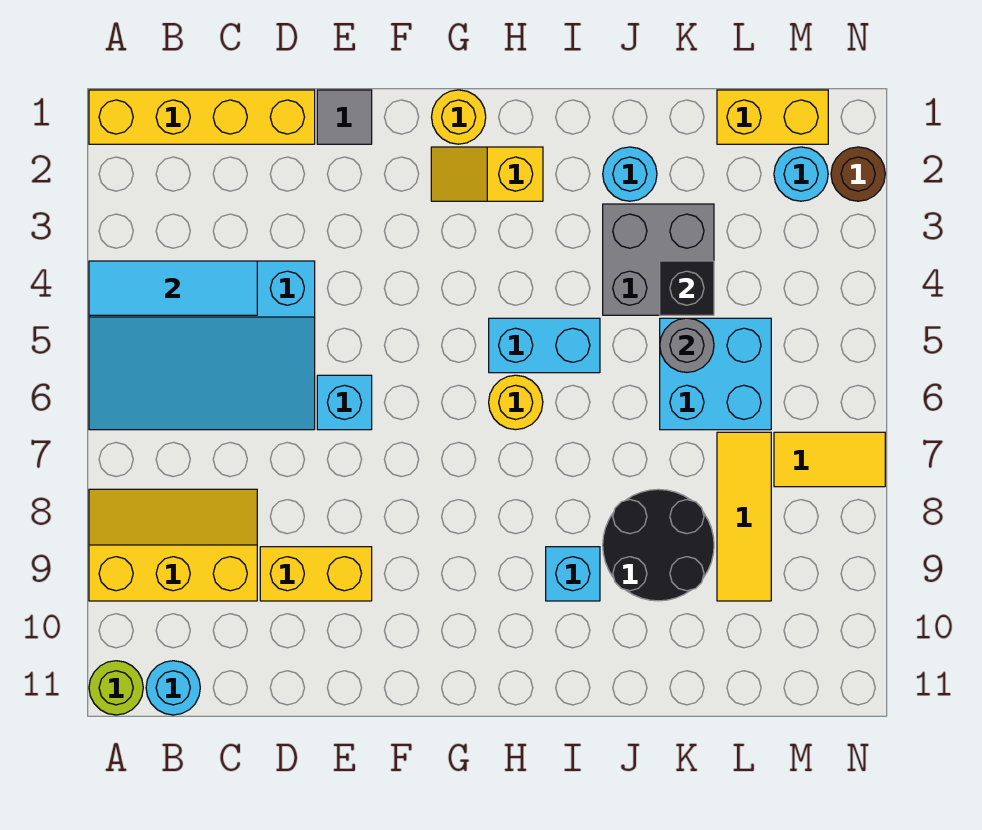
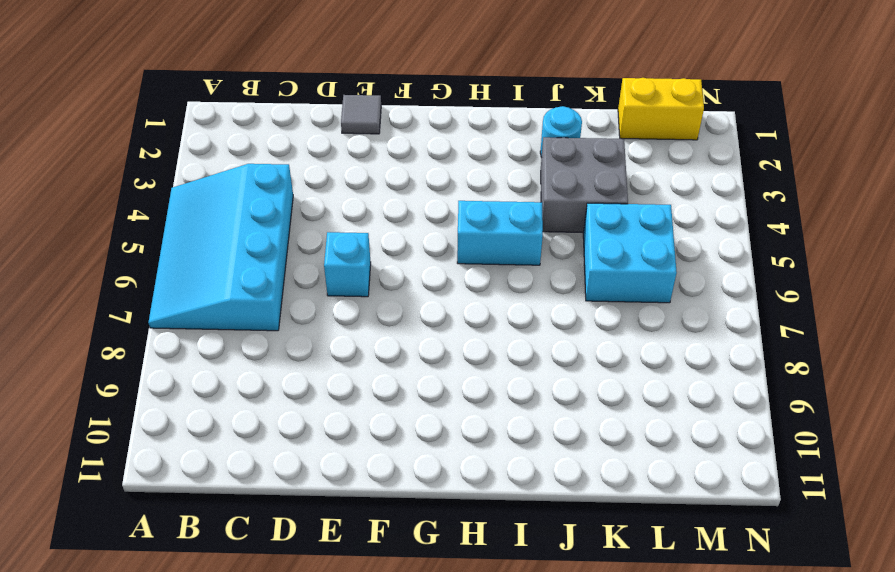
cyan 3x4 slope [148,164,293,331] -> cyan 3x4 slope turned to [89,261,315,430]
none -> yellow 1x4 brick [89,90,315,144]
none -> yellow 2x3 slope [89,489,257,601]
none -> lime 1x1 round brick [89,661,143,715]

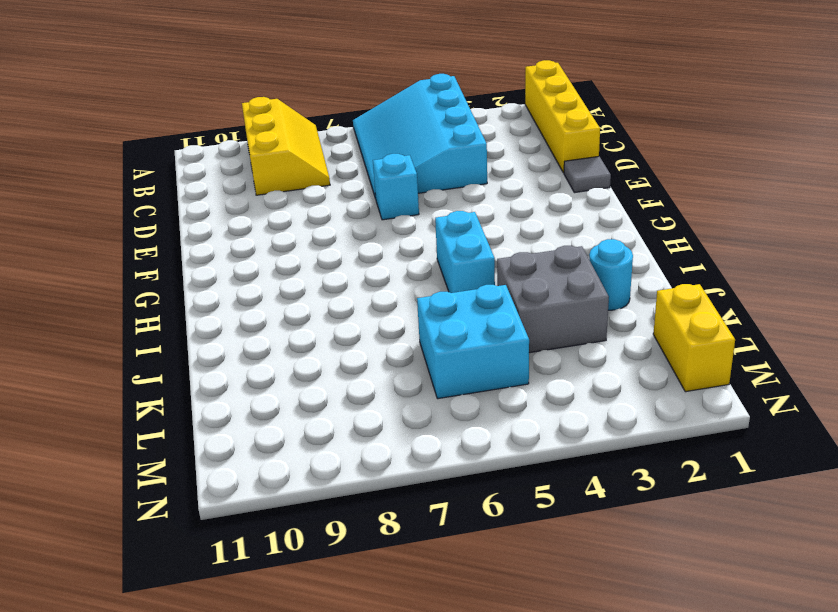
none -> lime 1x1 round brick [89,661,143,715]
none -> cyan 1x1 round brick [146,661,200,715]
none -> yellow 1x2 brick [260,547,372,601]

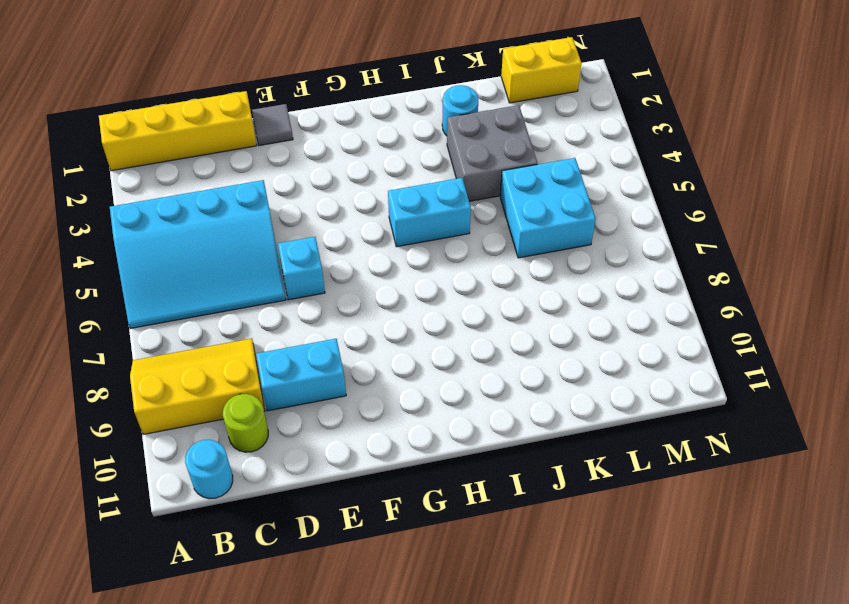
lime 1x1 round brick [223,394,268,452] -> lime 1x1 round brick moved to [89,661,143,715]
cyan 1x2 brick [256,339,346,411] -> yellow 1x2 brick [260,547,372,601]
none -> yellow 1x1 round brick [432,90,486,144]
none -> yellow 1x2 slope [431,147,543,201]
none -> yellow 1x1 round brick [489,375,543,430]

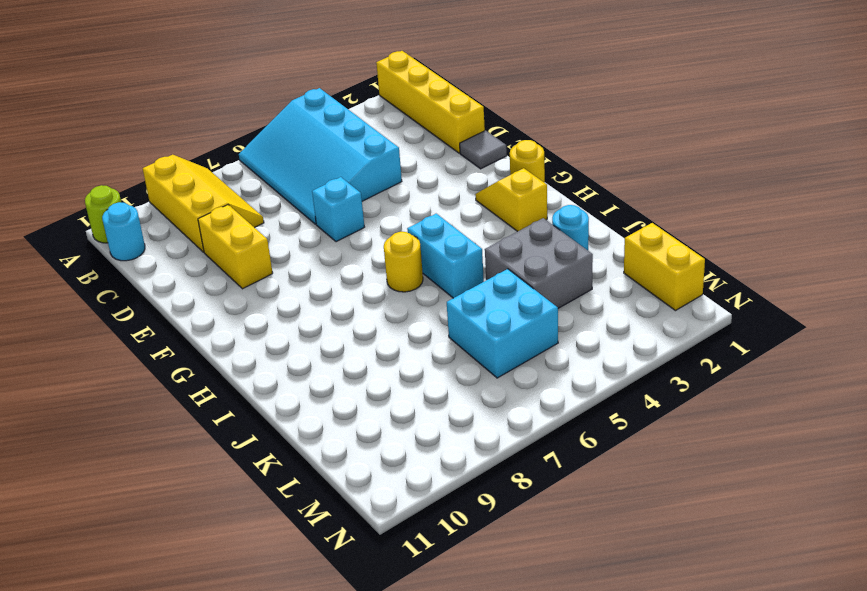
none -> cyan 1x1 brick [546,547,600,601]
none -> black 2x2 round brick [603,489,714,601]
none -> yellow 1x3 tile [717,432,771,601]

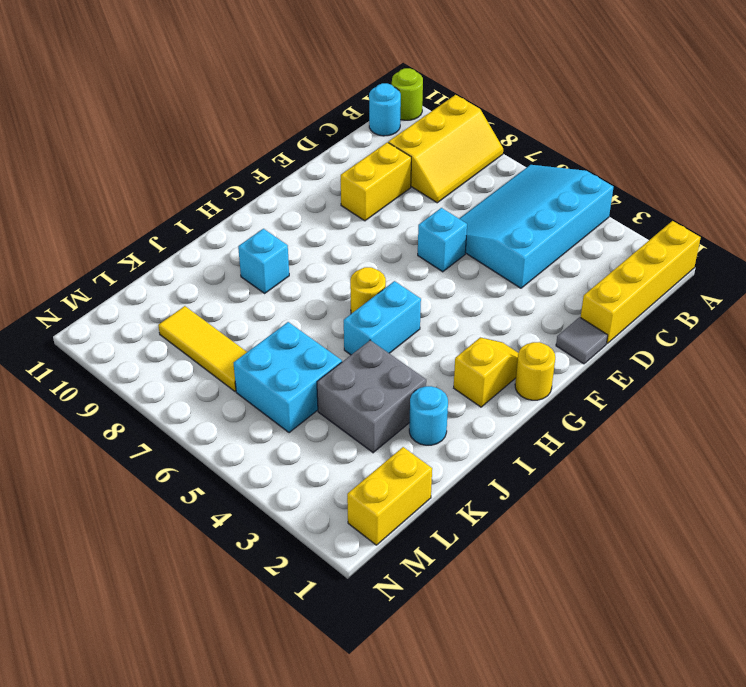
none -> black 2x2 round brick [603,489,714,601]
none -> cyan 1x1 round brick [774,147,828,201]
none -> yellow 1x2 tile [774,432,885,487]

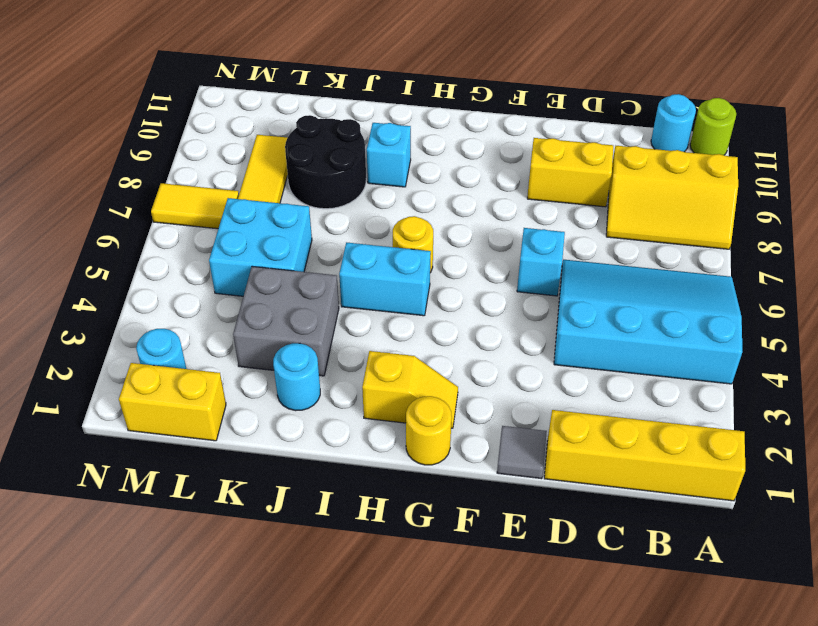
none -> brown 1x1 round brick [831,147,885,201]
none -> cyan 1x3 tile [89,261,257,315]
none -> black 1x1 brick [660,261,714,315]

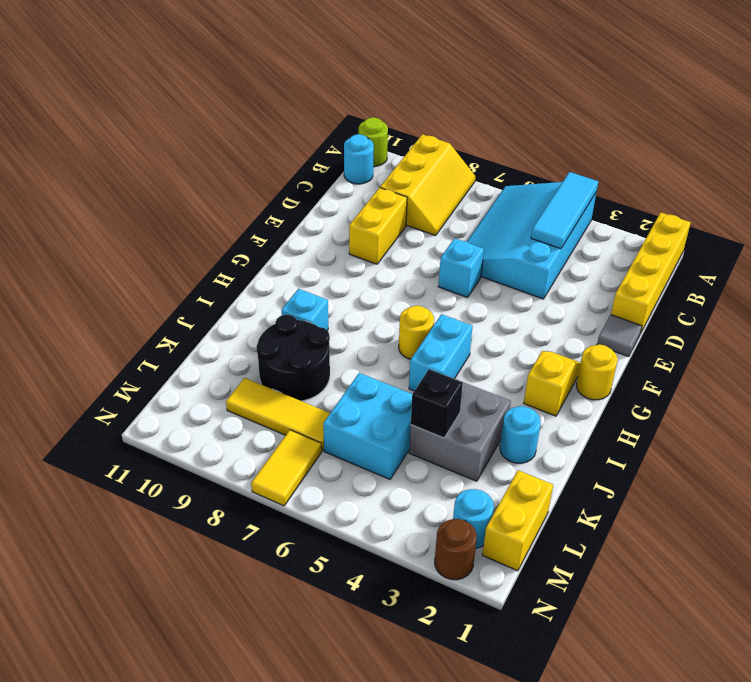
none -> grey 1x1 round brick [660,318,714,372]

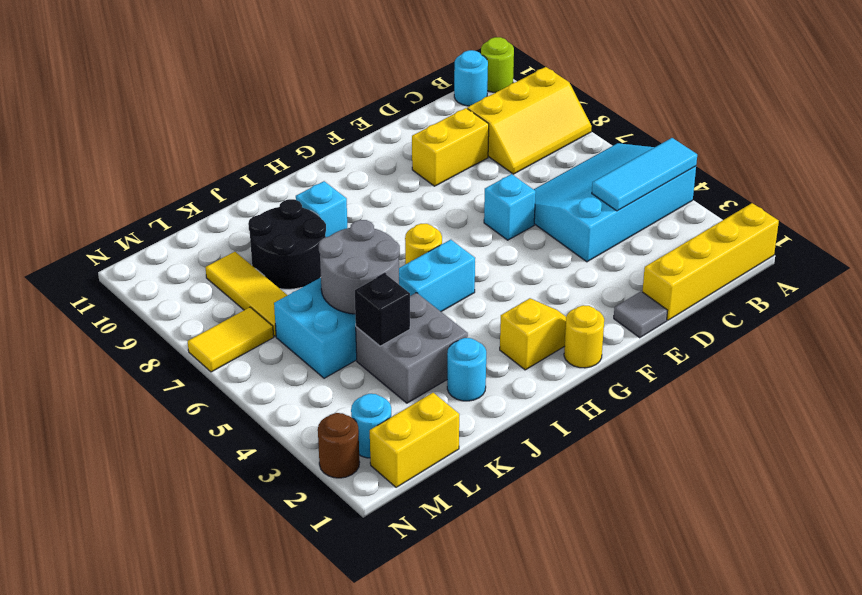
grey 2x2 round brick [319,220,400,314] -> grey 1x1 round brick [660,318,714,372]

